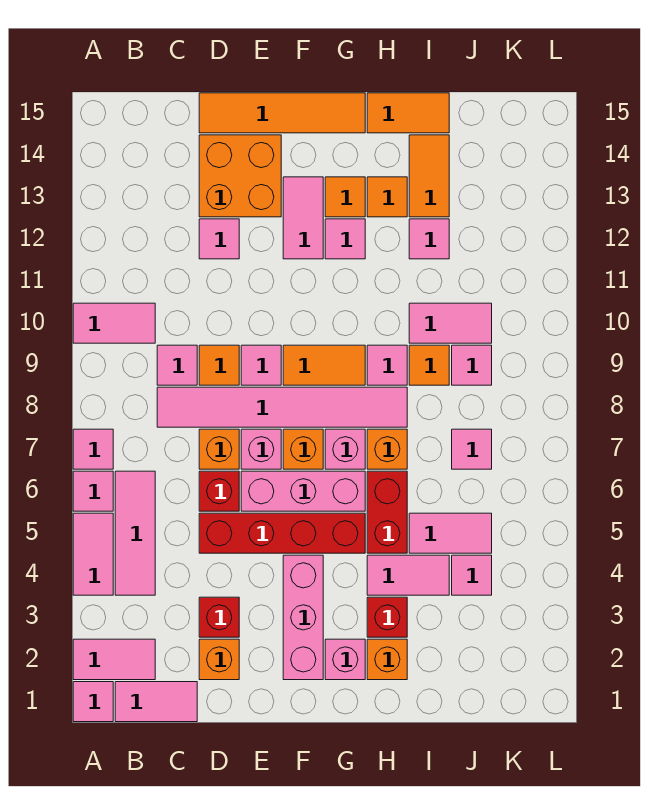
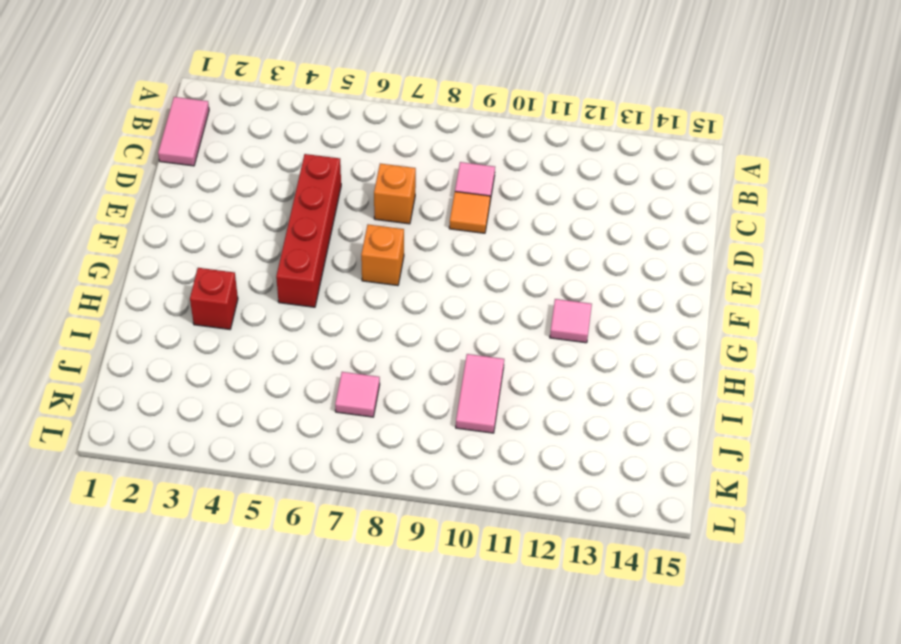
none -> pink 1x1 tile [73,682,113,722]
none -> pink 1x2 tile [73,639,155,680]
none -> pink 1x2 tile [73,513,113,595]
none -> pink 1x1 tile [73,471,113,511]

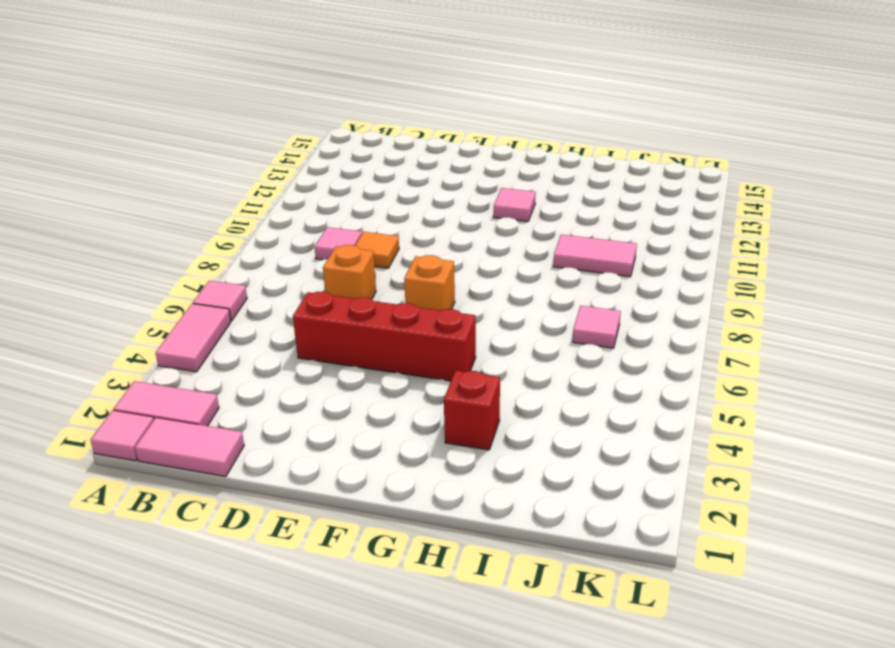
none -> pink 1x1 tile [73,429,113,469]
none -> pink 1x2 tile [73,303,155,343]
none -> pink 1x3 tile [115,471,155,595]
none -> pink 1x6 tile [157,387,407,427]

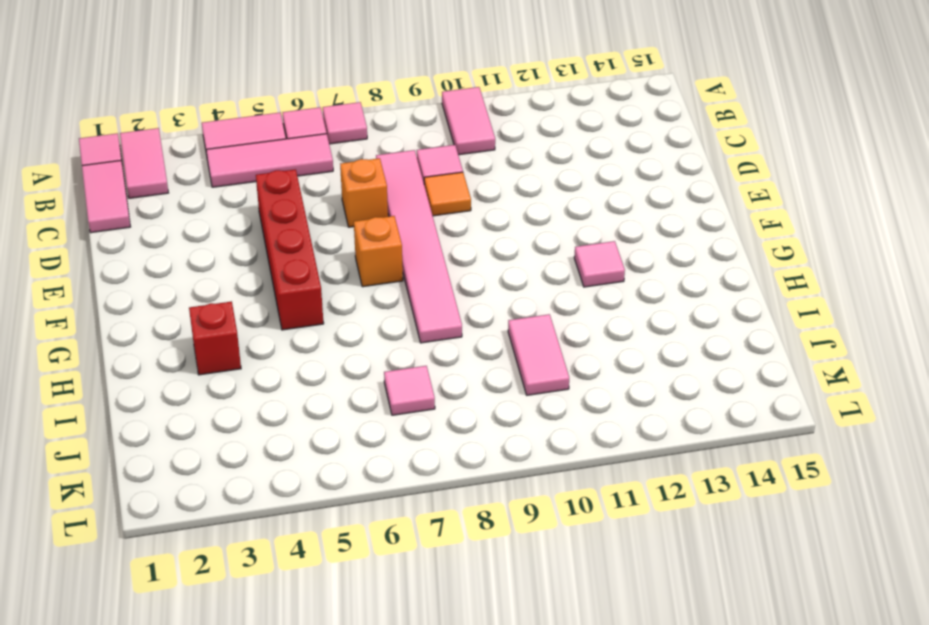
none -> orange 1x1 brick [199,639,239,680]
none -> red 1x1 brick [199,597,239,637]
none -> red 1x1 brick [199,471,239,511]
none -> pink 1x1 tile [199,219,239,259]

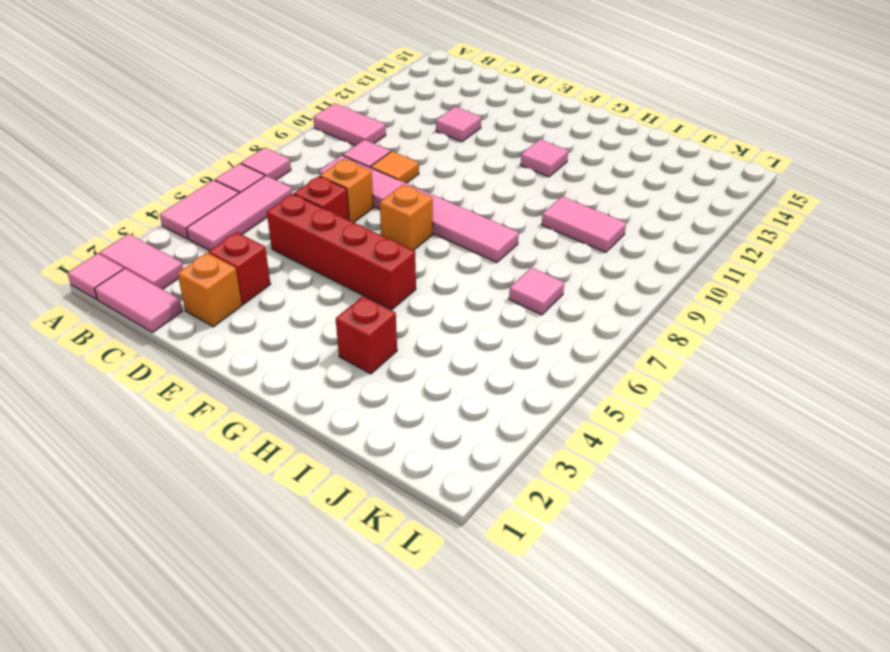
none -> orange 2x2 brick [199,135,281,217]
none -> orange 1x4 tile [199,93,365,133]
none -> pink 1x3 brick [241,471,365,511]
none -> pink 1x1 brick [241,429,281,469]

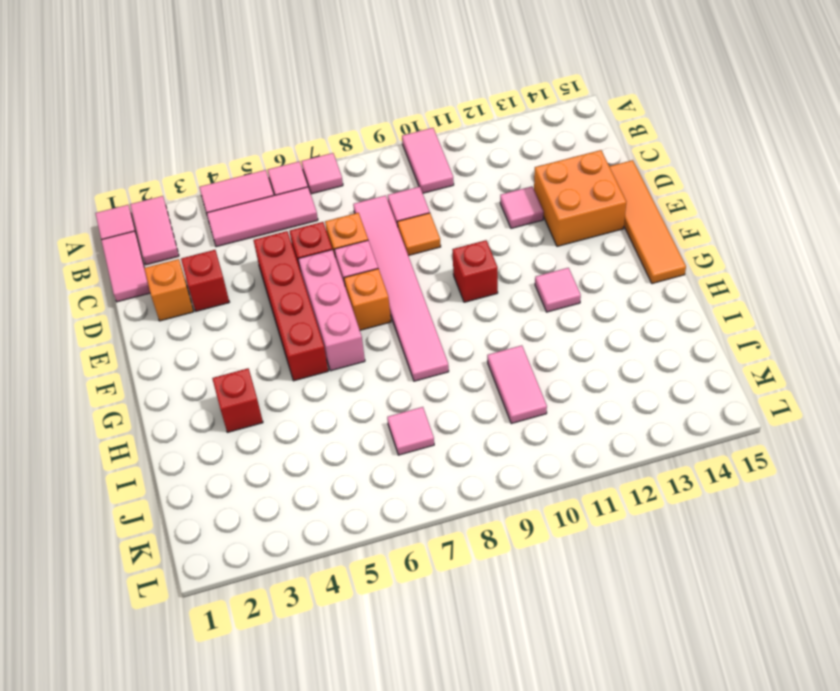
red 1x1 brick [452,240,498,302] -> none
none -> pink 1x1 tile [241,345,281,385]
none -> pink 1x3 brick [283,555,323,680]
none -> orange 1x2 tile [283,345,365,385]
none -> pink 1x2 tile [283,177,323,259]

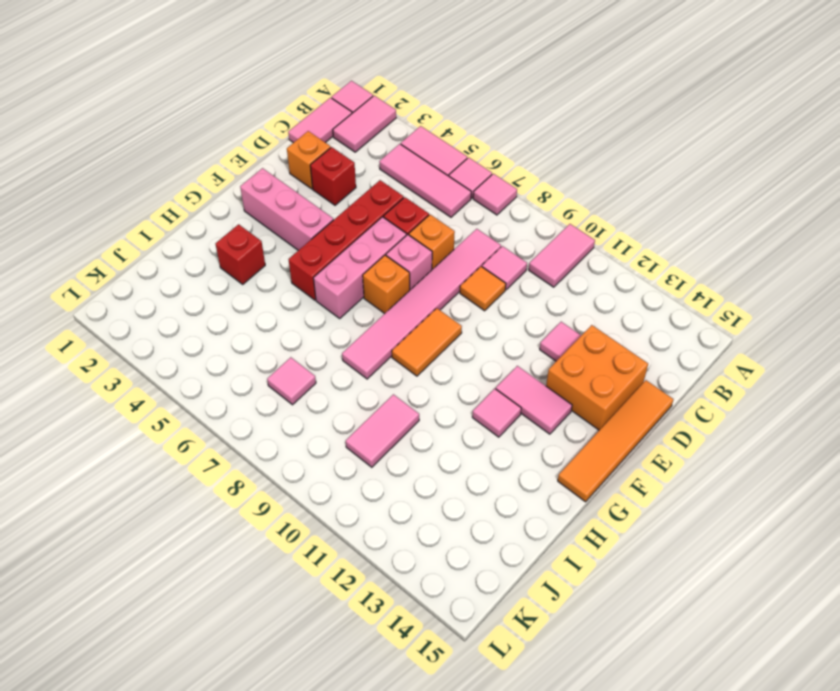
none -> pink 1x1 tile [241,345,281,385]
none -> pink 1x1 brick [325,639,365,680]
none -> pink 1x1 brick [325,429,365,469]
none -> orange 1x1 tile [325,177,365,217]

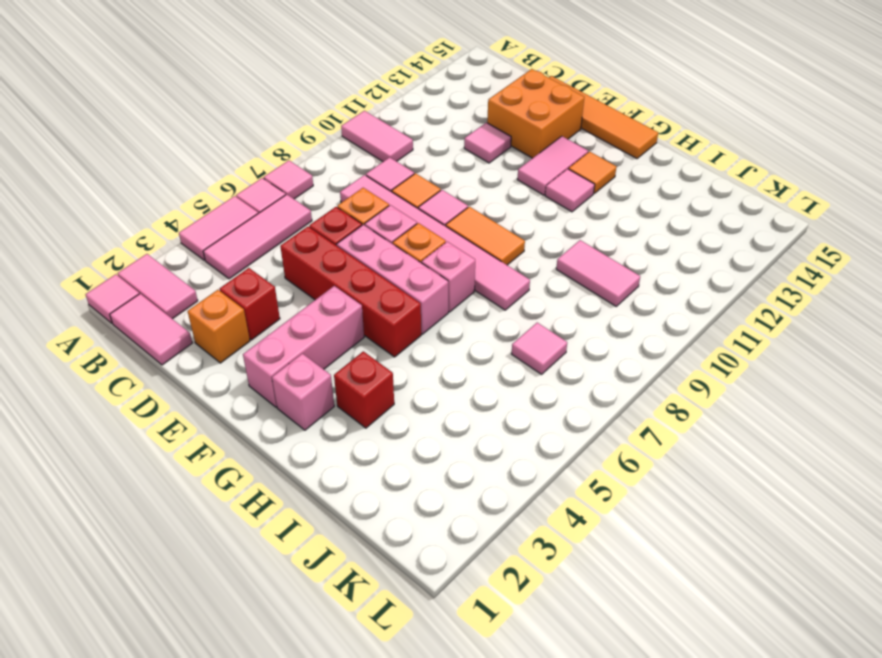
none -> orange 1x1 brick [367,639,407,680]
none -> pink 1x2 tile [367,555,449,595]
none -> red 1x2 brick [367,471,407,553]
none -> orange 1x1 brick [367,429,407,469]

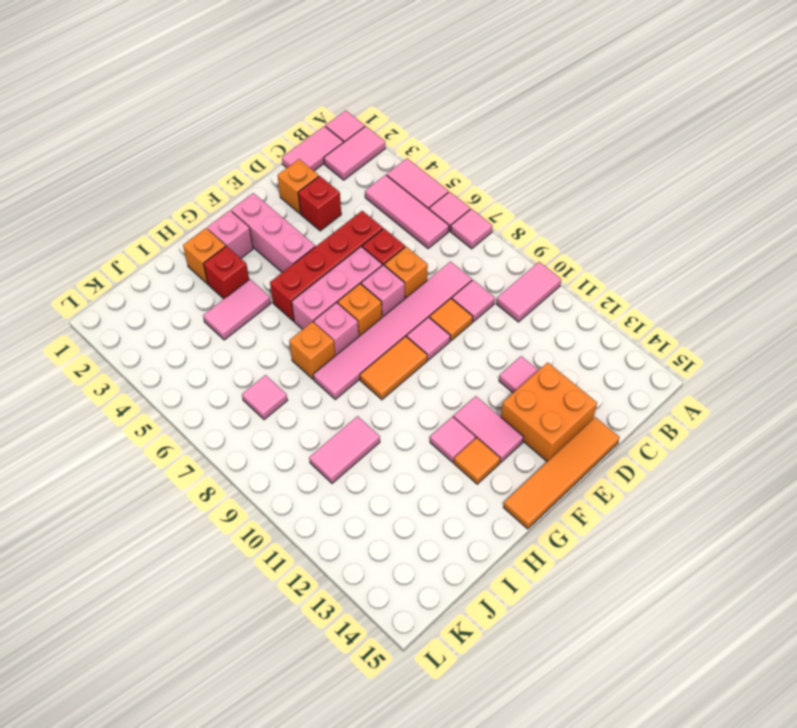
none -> red 1x2 brick [367,471,407,553]
none -> pink 1x1 tile [367,345,407,385]
none -> orange 1x1 tile [367,177,407,217]
none -> orange 1x2 tile [367,93,449,133]

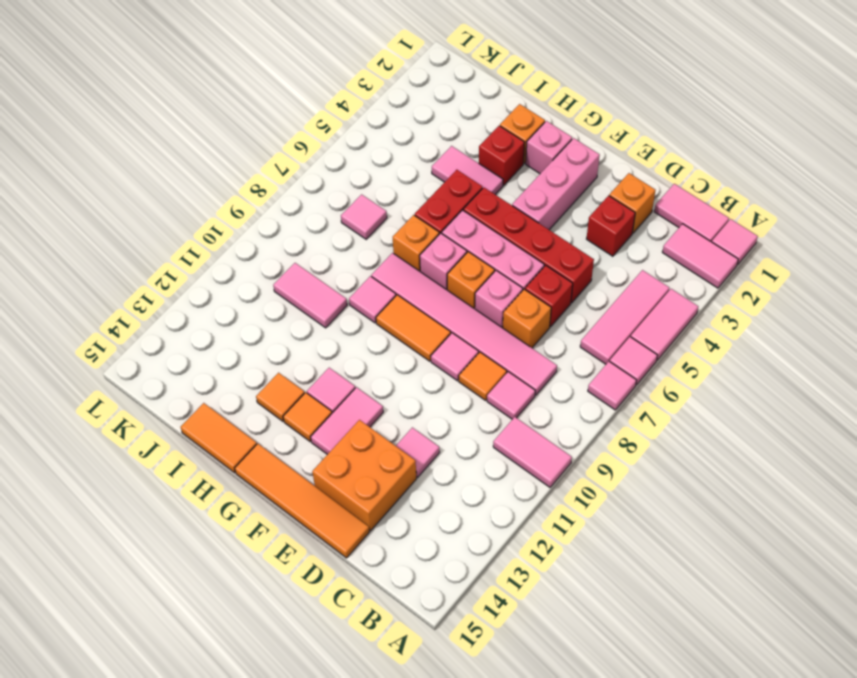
none -> pink 1x2 tile [409,513,492,553]
none -> orange 1x1 tile [409,345,449,385]
none -> pink 1x1 tile [409,219,449,259]
none -> orange 1x2 tile [409,135,449,217]

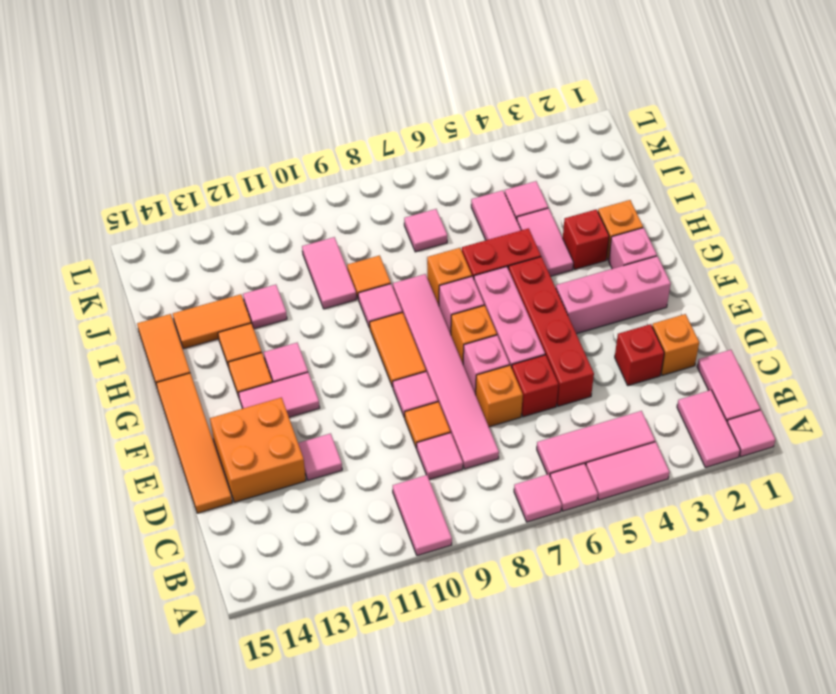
none -> pink 1x1 tile [452,345,492,385]

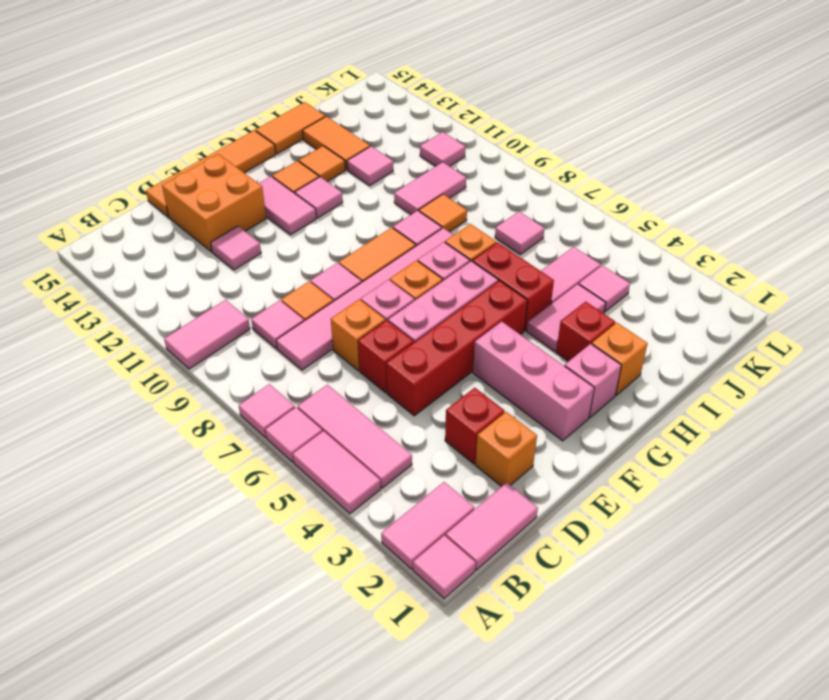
pink 1x1 tile [420,132,465,166] -> pink 1x1 tile moved to [452,345,492,385]

